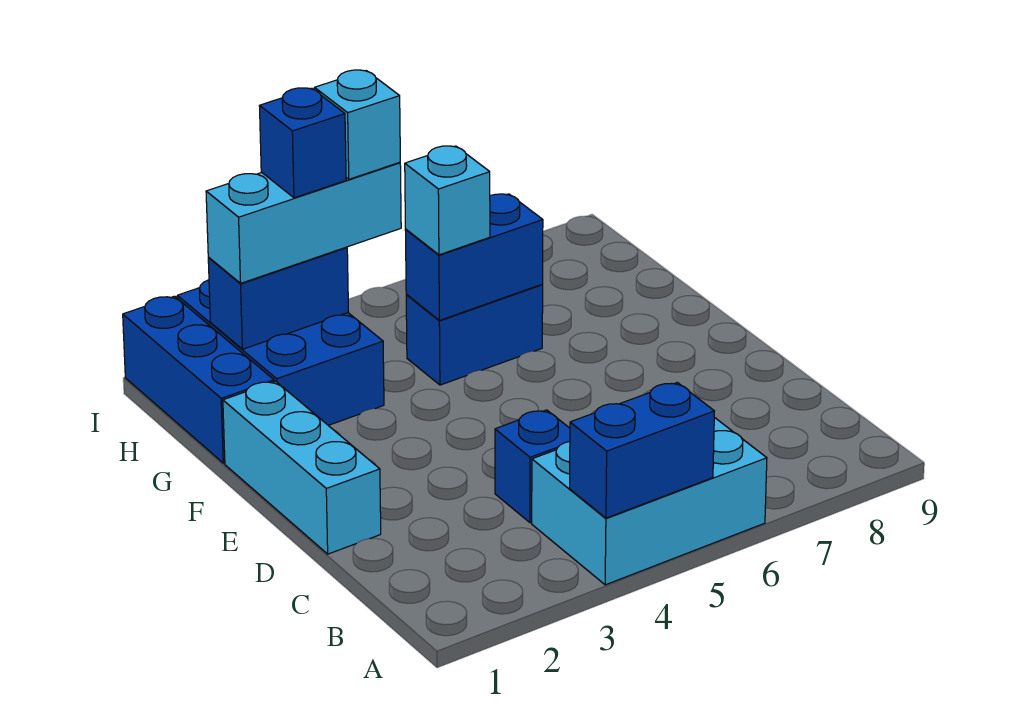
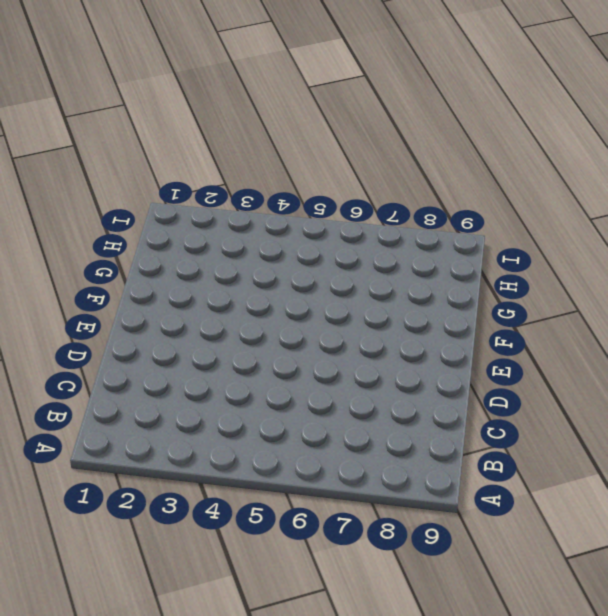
none -> cyan 2x3 brick [532,417,767,585]
none -> blue 1x1 brick [495,410,570,523]
none -> cyan 1x3 brick [223,381,381,554]

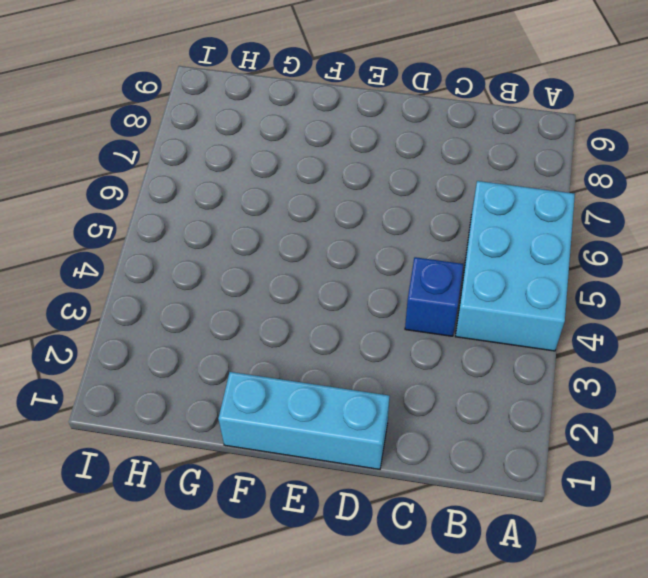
none -> blue 1x3 brick [123,296,274,463]
none -> blue 2x3 brick [177,280,384,425]
none -> blue 1x2 brick [406,284,543,385]

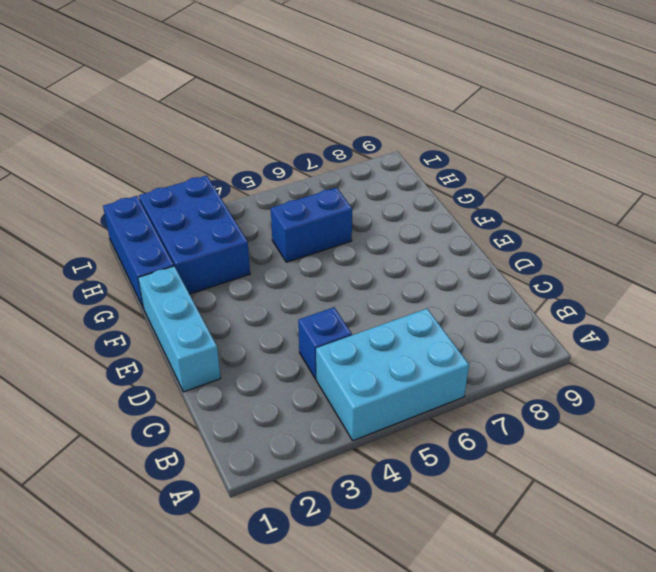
none -> blue 1x2 brick [570,382,714,518]
none -> blue 1x2 brick [405,194,543,320]
none -> blue 1x2 brick [208,247,349,349]

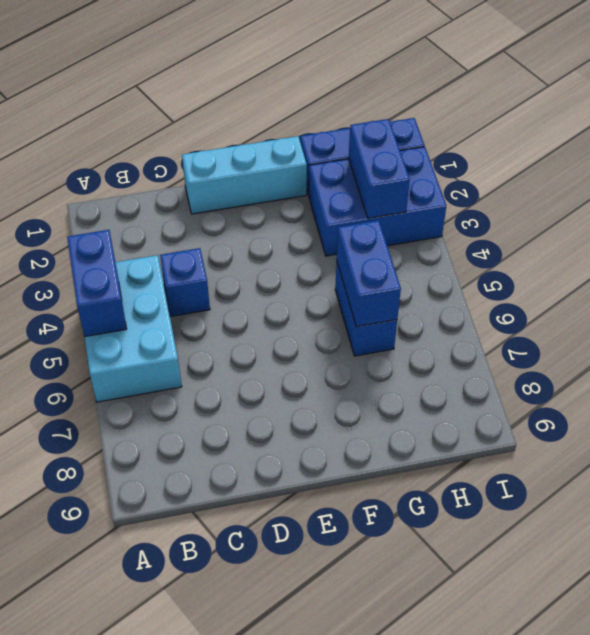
none -> cyan 1x1 brick [405,146,490,255]
none -> cyan 1x3 brick [206,162,401,283]
none -> blue 1x1 brick [260,88,346,198]

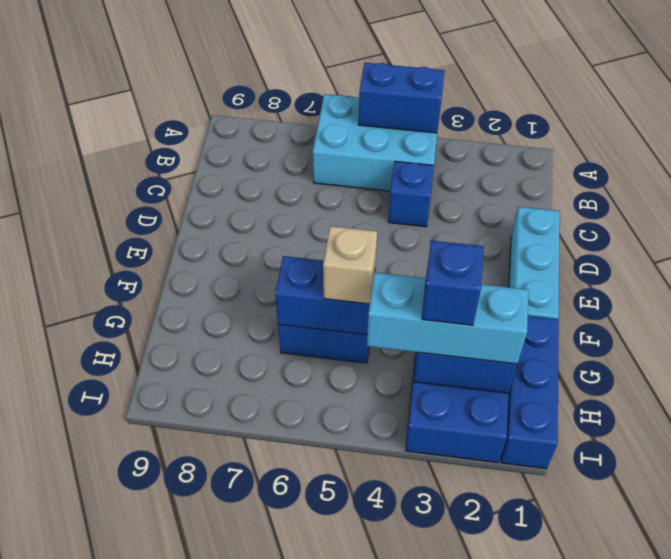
tan 1x1 brick [323,226,377,304] -> cyan 1x1 brick [405,146,490,255]
none -> cyan 1x1 brick [314,70,400,179]

